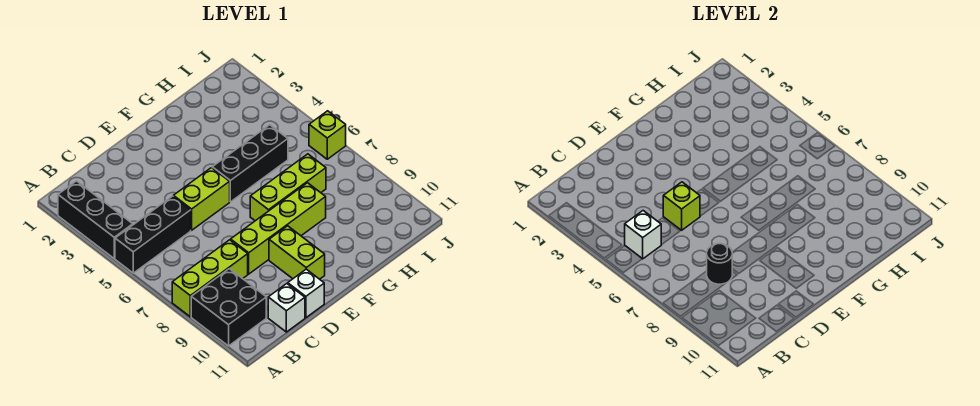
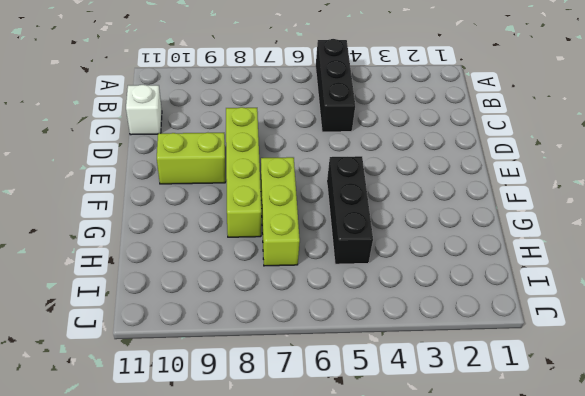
none -> black 1x3 brick [58,181,133,258]
none -> lime 1x3 brick [172,240,248,317]
none -> black 2x2 brick [191,269,266,346]

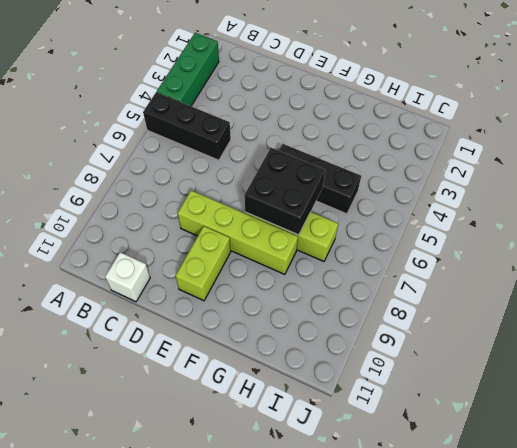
green 1x3 brick [157,33,219,106] -> black 1x3 brick [58,181,133,258]
black 2x2 brick [244,148,325,235] -> black 2x2 brick moved to [191,269,266,346]
none -> lime 1x3 brick [172,240,248,317]
none -> lime 1x2 brick [173,168,230,230]
none -> white 1x1 brick [288,269,324,318]

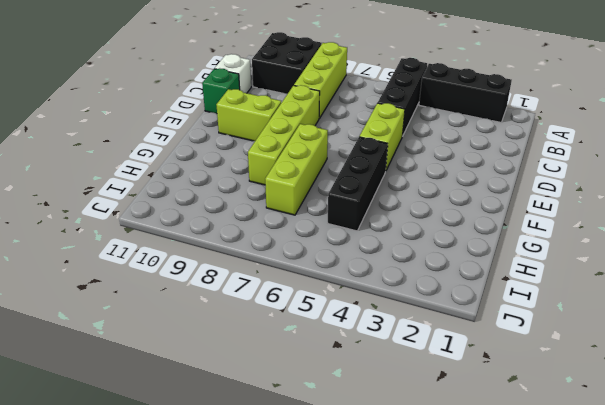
green 1x1 brick [202,68,240,114] -> white 1x1 brick [288,269,324,318]
none -> lime 1x1 brick [309,111,346,159]
none -> white 1x1 brick [625,211,661,259]
none -> black 1x1 round brick [707,244,732,284]

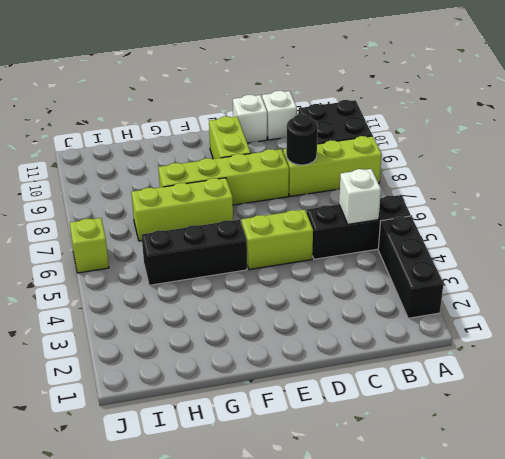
none -> lime 1x1 brick [663,182,700,230]

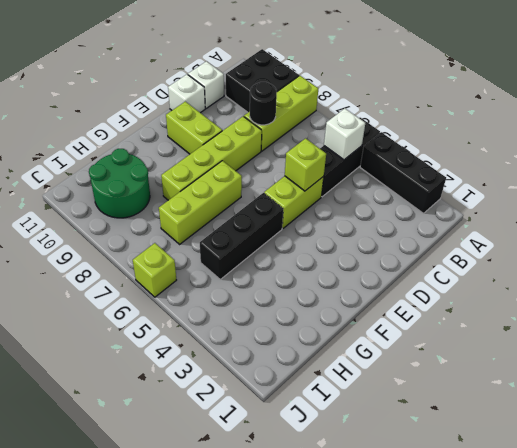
green 2x2 round brick [89,149,150,218] -> none

